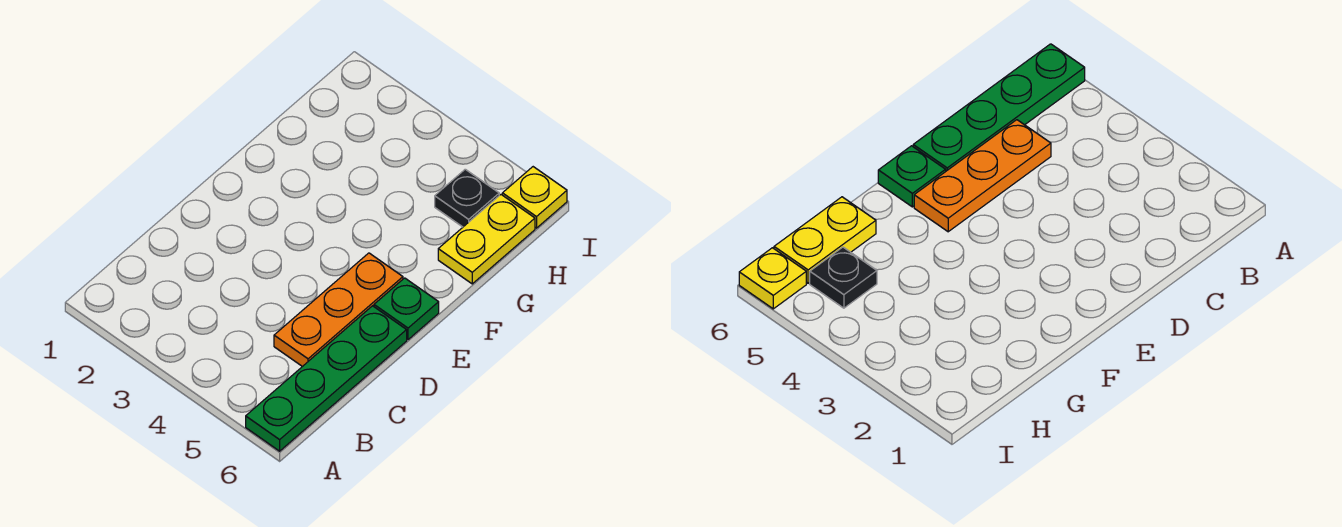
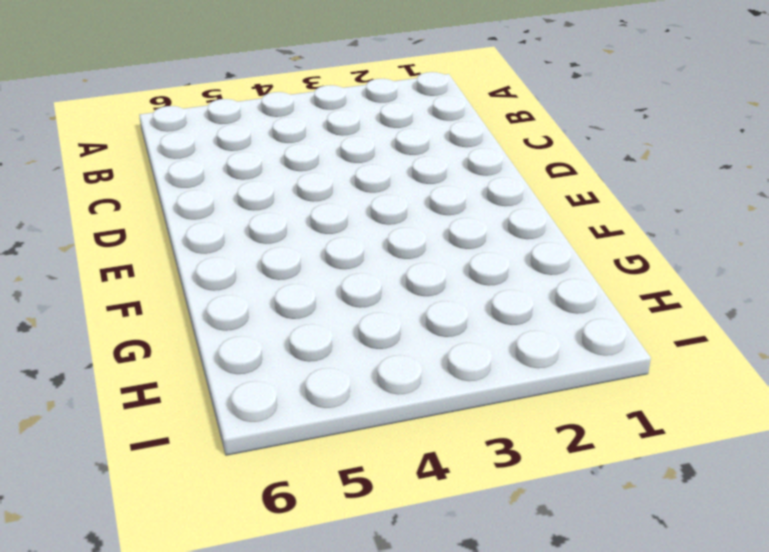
none -> green 1x4 plate [246,306,407,451]
none -> orange 1x3 plate [274,253,403,367]

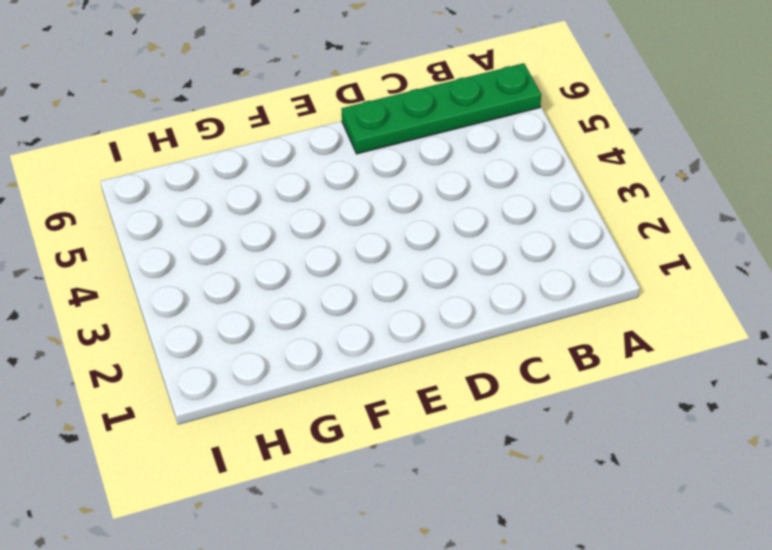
none -> orange 1x3 plate [274,253,403,367]
none -> green 1x1 plate [374,278,439,340]

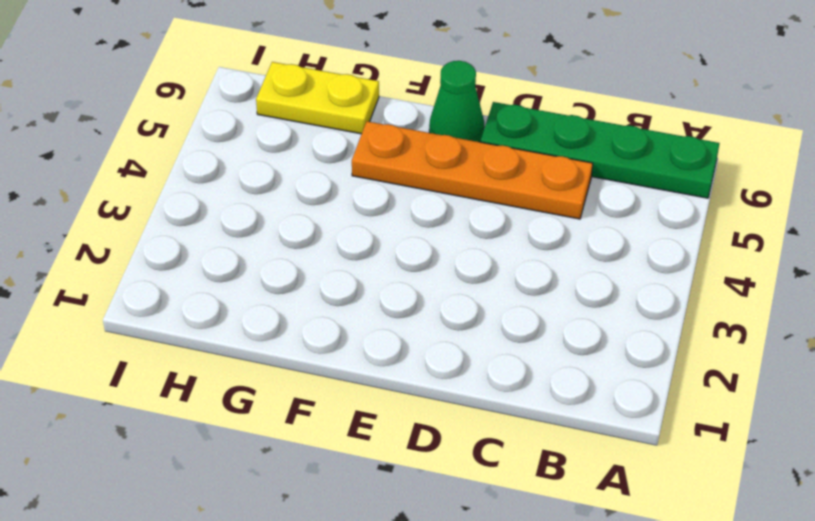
orange 1x4 plate [352,121,593,219] -> orange 1x3 plate [274,253,403,367]
green 1x1 cone [429,61,484,142] -> green 1x1 plate [374,278,439,340]
none -> black 1x1 plate [435,169,499,227]
none -> yellow 1x1 plate [502,167,567,228]

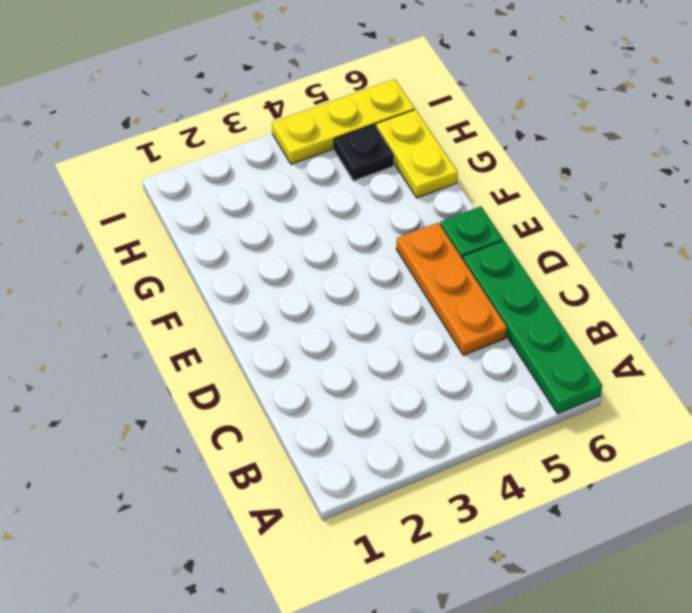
yellow 1x3 plate [272,79,415,164] -> yellow 1x1 plate [502,167,567,228]

